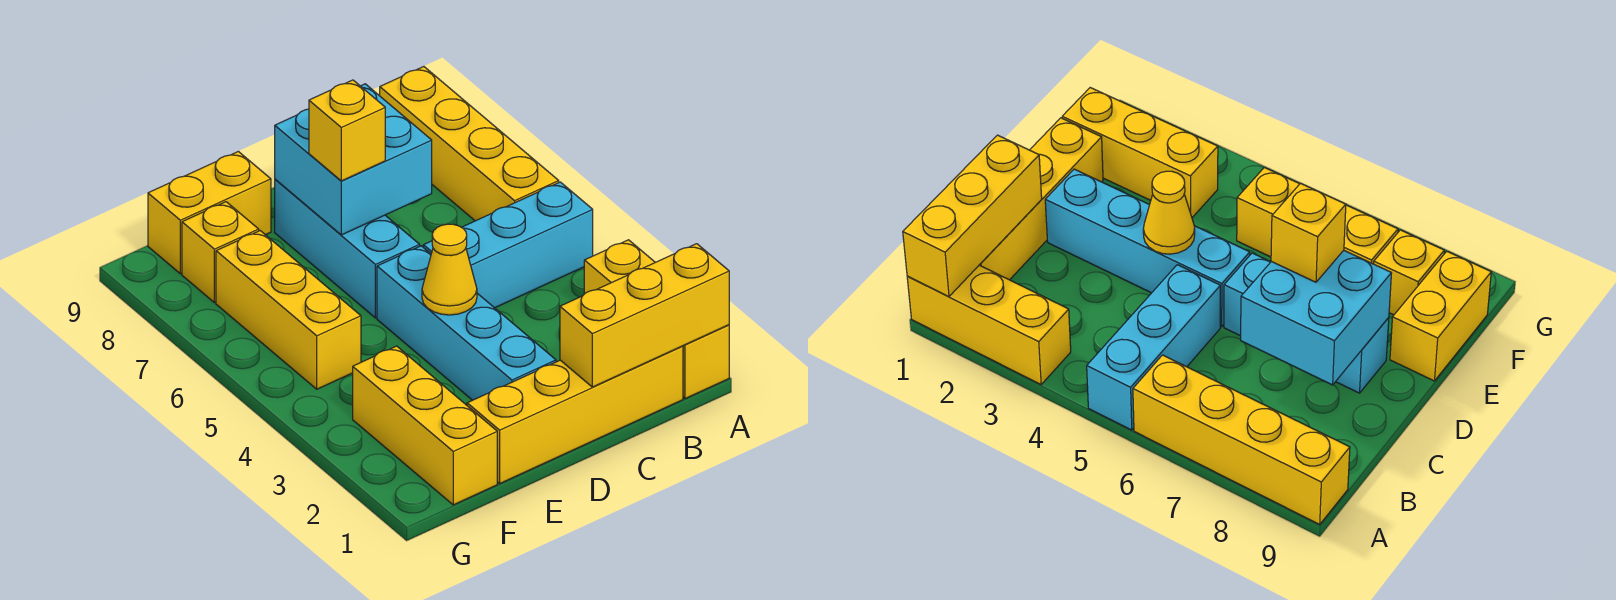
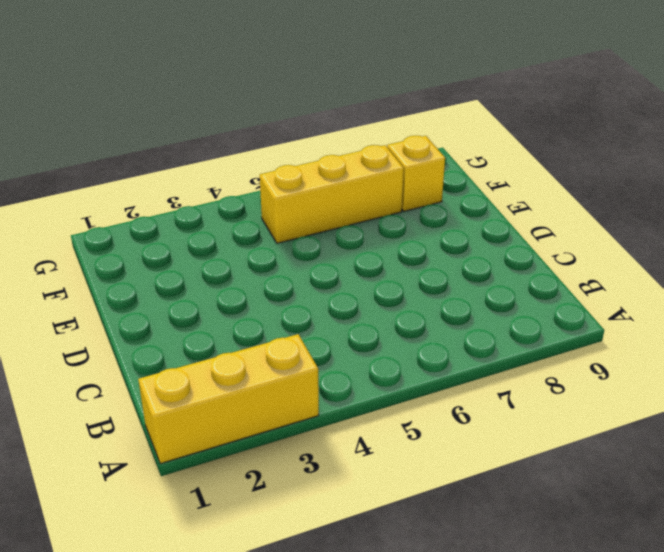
none -> cyan 1x3 brick [423,182,593,308]
none -> yellow 1x4 brick [380,67,559,221]
none -> yellow 1x4 brick [467,346,683,483]

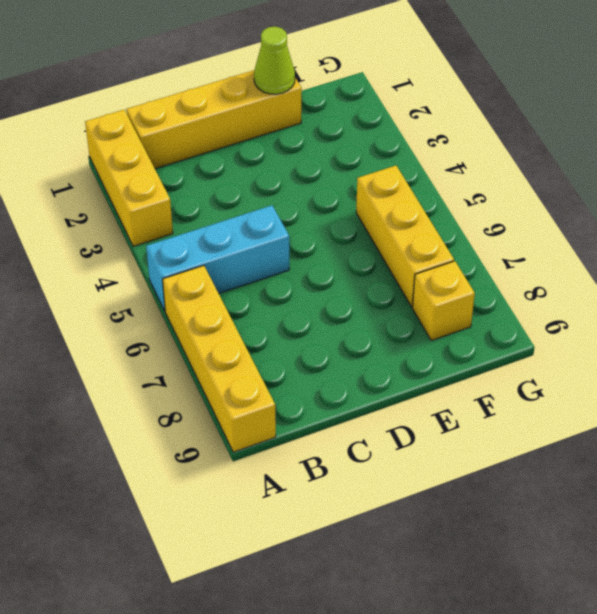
lime 1x1 cone [254,27,295,94] -> none
none -> cyan 1x4 brick [377,246,556,400]
none -> cyan 1x3 brick [275,179,420,318]
none -> yellow 1x2 brick [148,152,271,274]

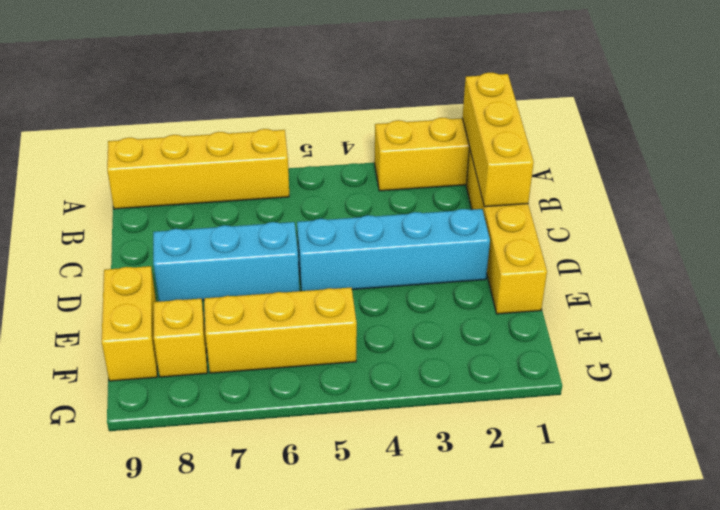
none -> cyan 1x3 brick [423,182,593,308]
none -> yellow 1x3 brick [353,346,497,505]
none -> cyan 2x2 brick [275,84,432,235]

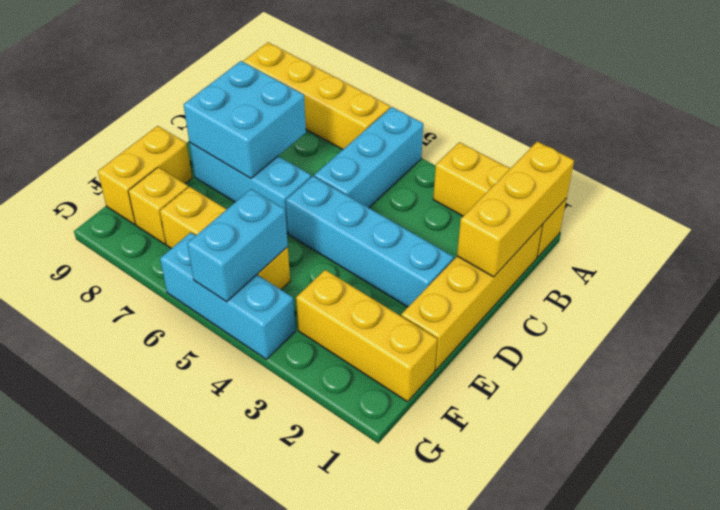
cyan 1x2 brick [187,189,288,302] -> none
cyan 1x3 brick [160,232,295,359] -> none
none -> yellow 1x1 cone [422,224,477,315]
none -> yellow 1x1 brick [309,80,385,181]

